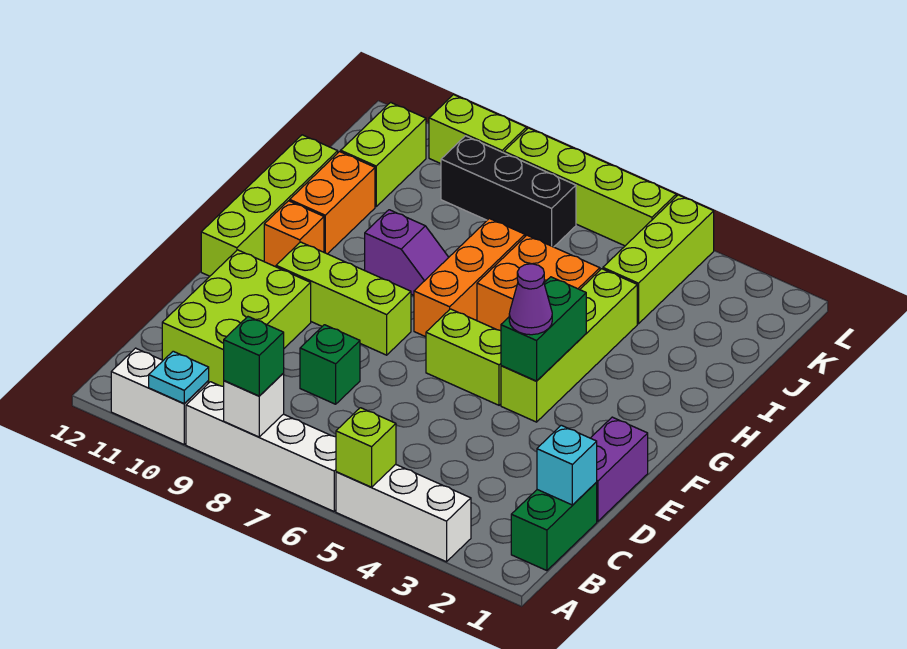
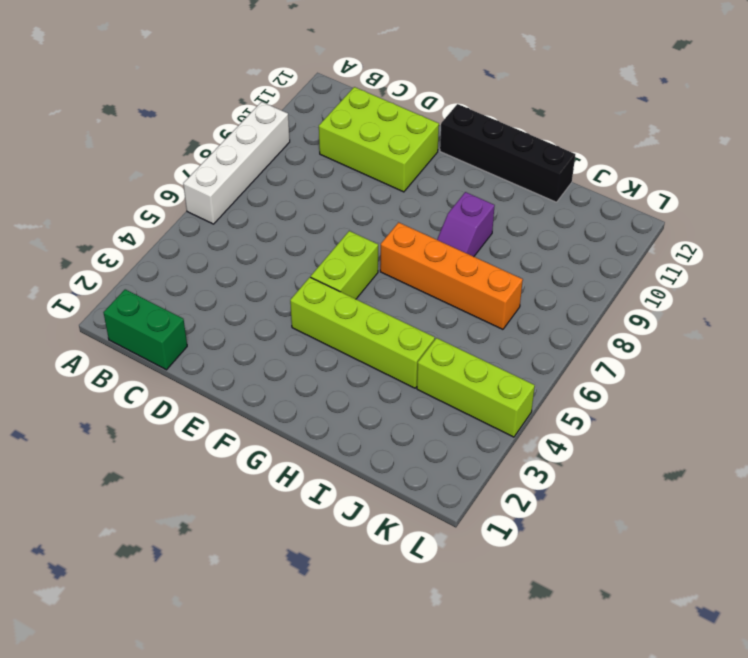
black 1x4 brick [440,104,575,202] -> lime 1x4 brick [201,135,338,276]
orange 1x4 brick [380,222,523,329] -> orange 1x3 brick [414,219,525,337]
none -> white 1x3 brick [336,464,471,562]
none -> white 1x2 brick [111,348,209,444]
none -> purple 1x2 brick [591,417,648,521]

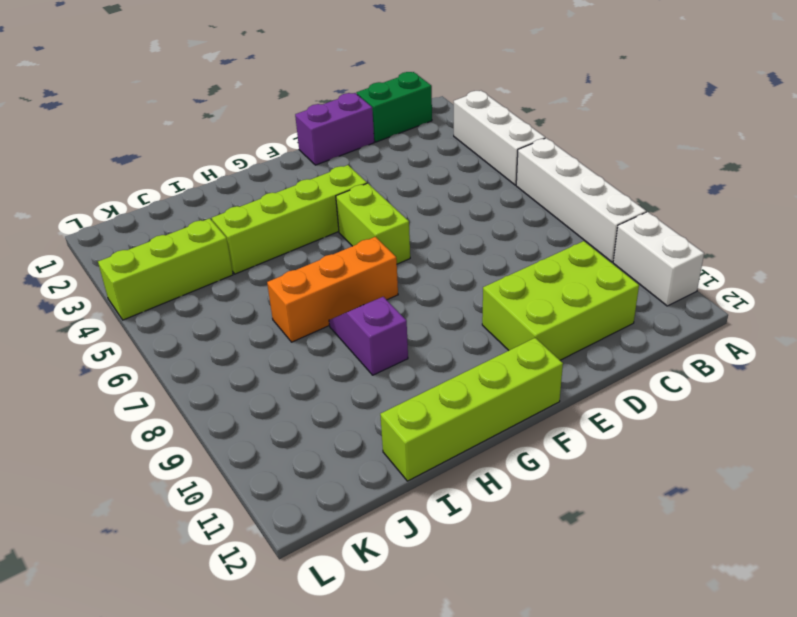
none -> green 1x1 brick [300,325,360,404]
none -> lime 1x3 brick [276,242,411,355]
none -> orange 1x1 brick [264,201,324,267]

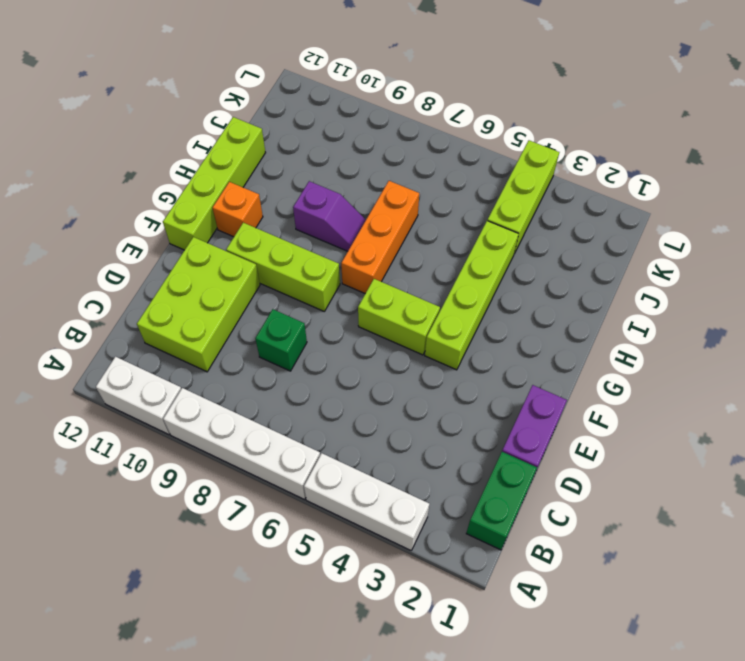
none -> orange 2x2 brick [477,235,600,331]
none -> orange 1x2 brick [290,152,375,254]
none -> lime 1x2 brick [341,102,426,206]

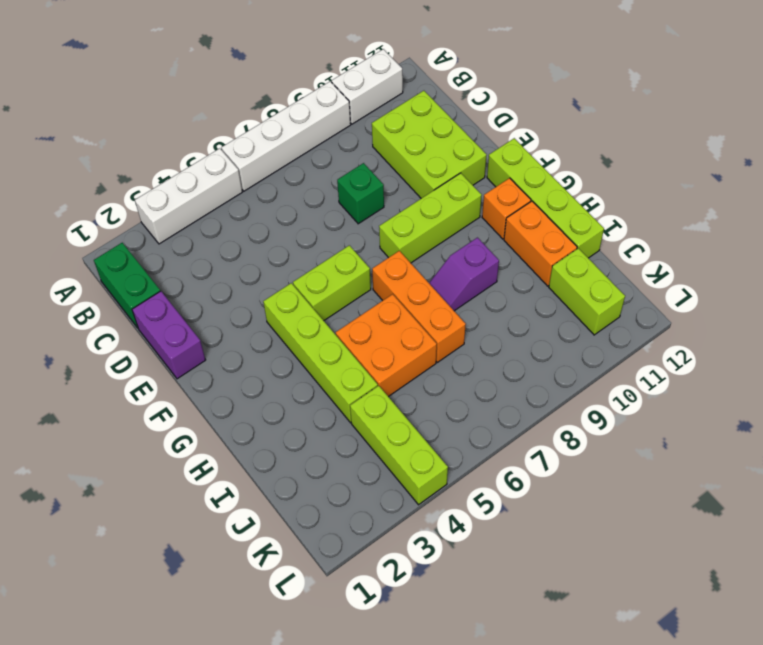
none -> black 1x3 brick [441,136,576,247]
none -> lime 1x4 brick [504,128,676,246]
none -> lime 1x2 brick [429,95,527,164]

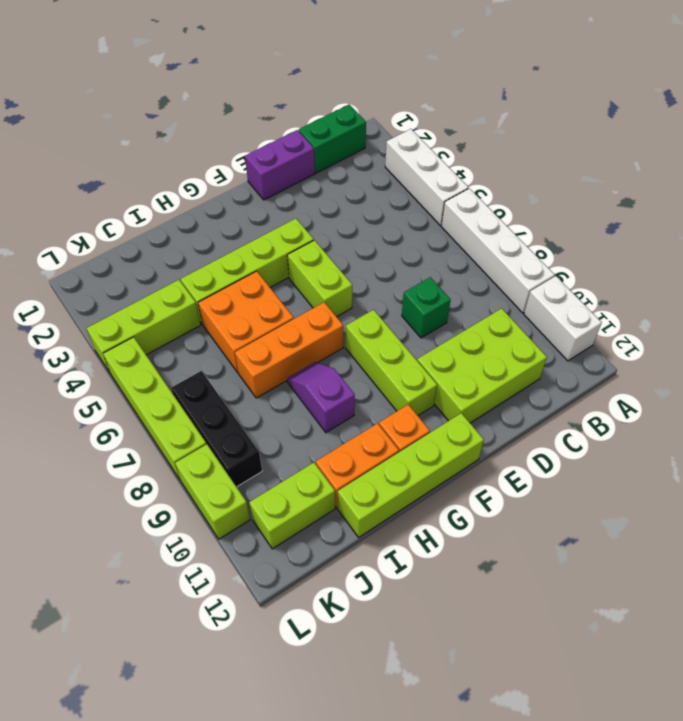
none -> lime 1x1 brick [336,408,396,487]
none -> white 1x1 brick [224,374,284,437]
none -> cyan 1x1 plate [149,351,209,404]

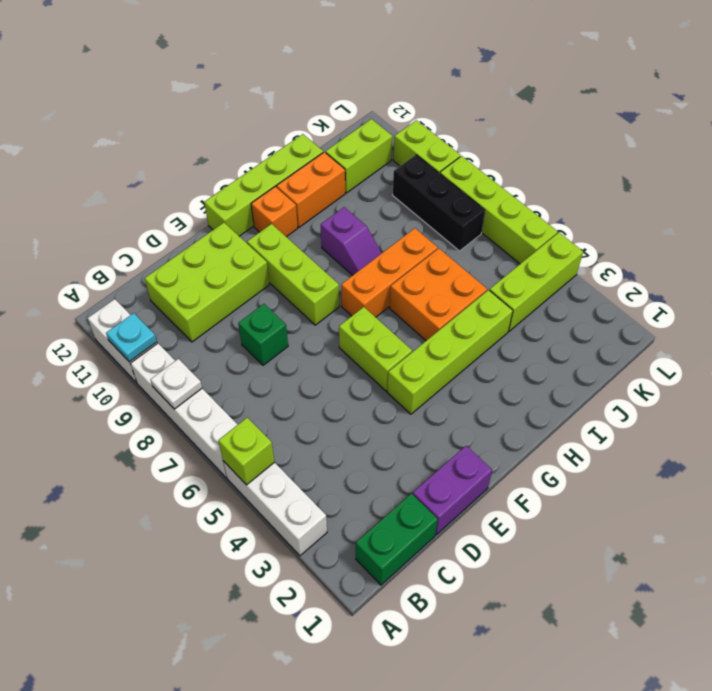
white 1x1 plate [150,359,202,409] -> white 1x1 brick [224,374,284,437]
none -> cyan 1x1 brick [537,425,597,505]
none -> green 1x2 brick [501,277,586,381]
none -> green 1x1 brick [224,317,284,396]

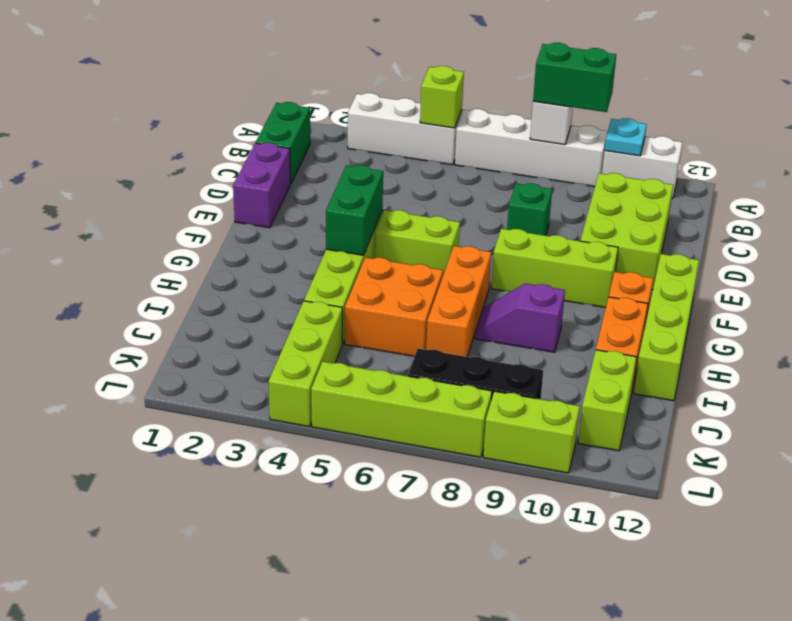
green 1x2 brick [533,43,616,112] -> green 1x1 brick [224,317,284,396]
none -> cyan 1x1 brick [537,425,597,505]
none -> purple 1x1 cone [509,264,552,335]

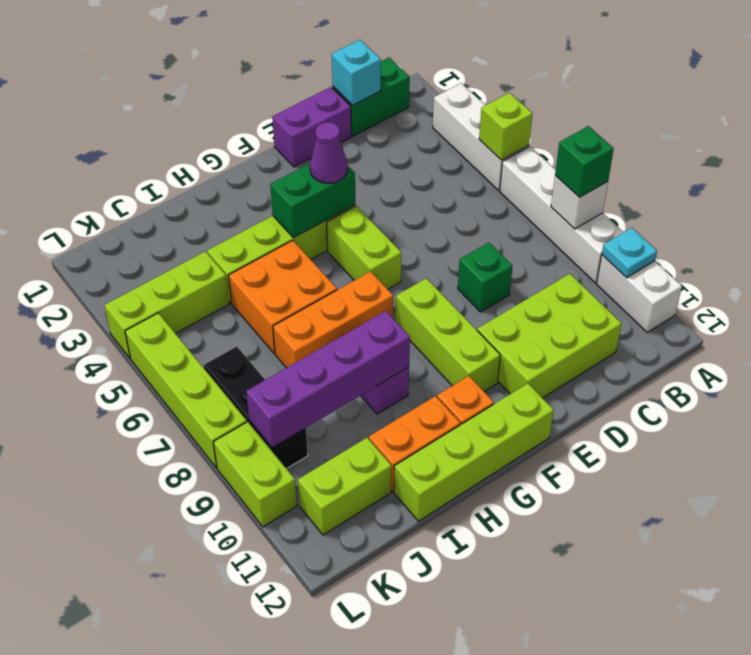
purple 1x4 brick [246,311,410,448] -> none

